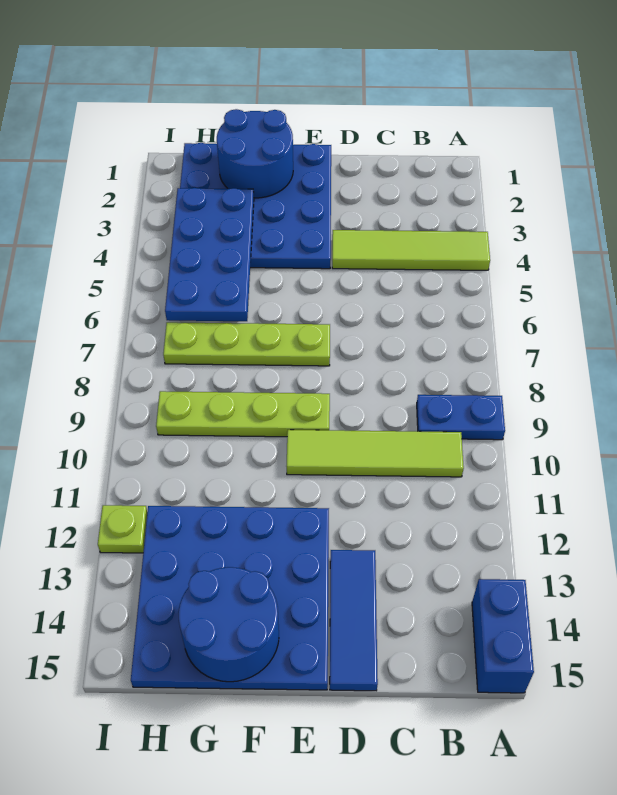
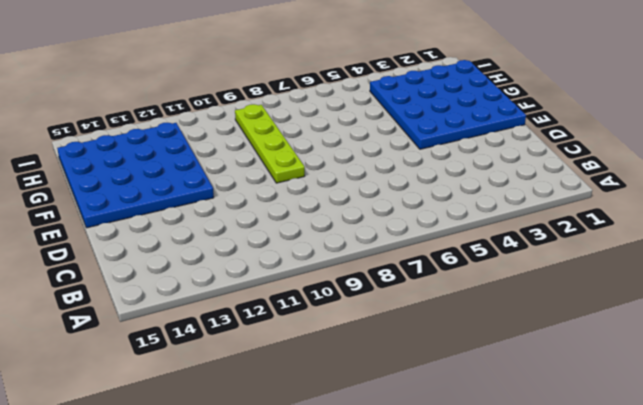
none -> lime 1x4 tile [332,230,490,270]
none -> blue 1x2 plate [417,395,505,440]
none -> blue 1x2 brick [472,579,534,693]

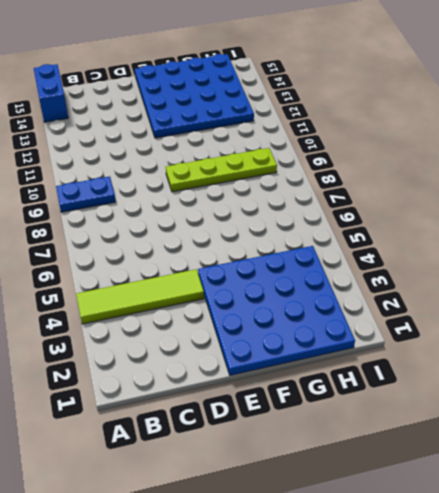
none -> lime 1x4 tile [286,430,464,477]
none -> blue 1x3 tile [330,550,378,691]
none -> lime 1x4 plate [163,322,330,366]

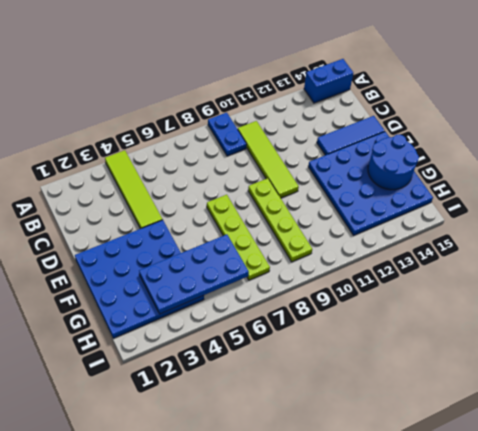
none -> lime 1x1 plate [98,505,147,553]
none -> blue 2x2 round brick [217,109,293,198]

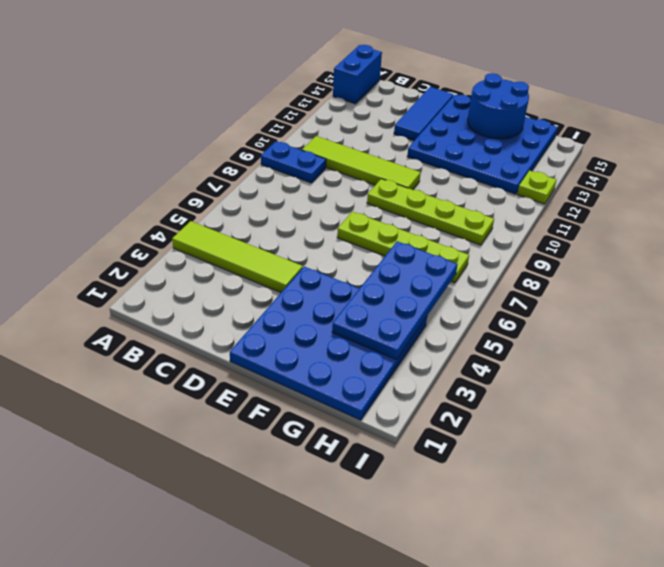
none -> blue 2x2 round brick [217,109,293,198]

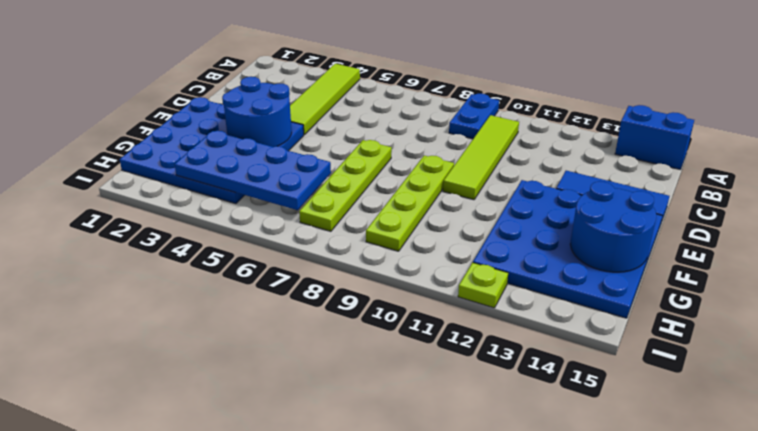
blue 2x2 round brick [222,77,292,147] -> blue 2x2 round brick moved to [217,109,293,198]

